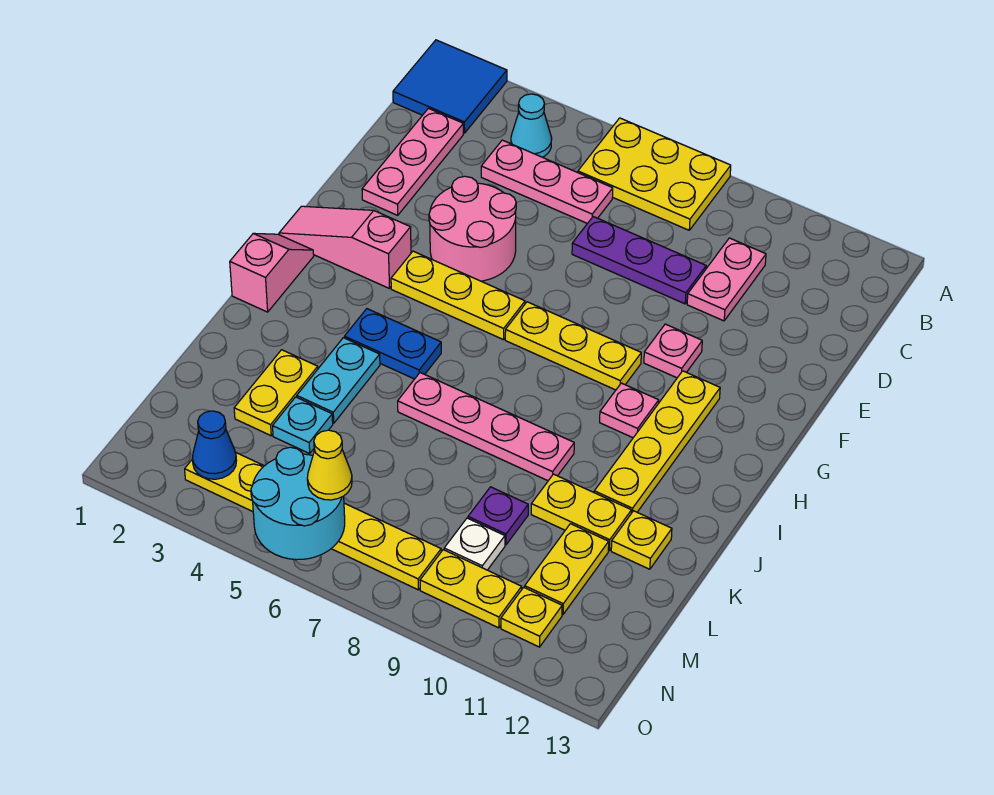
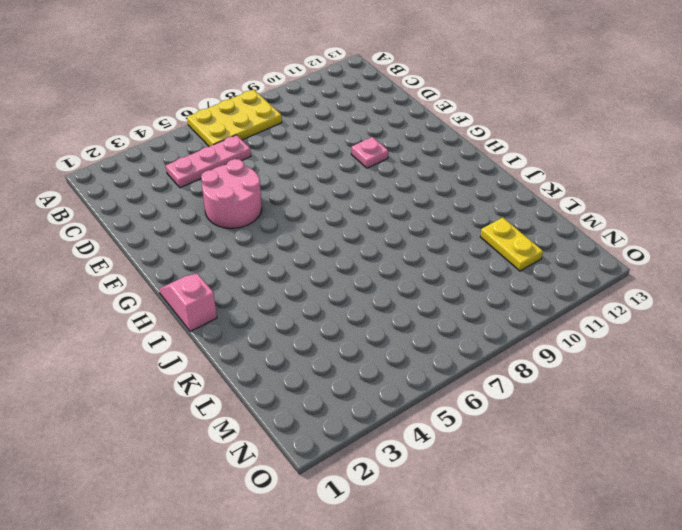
none -> blue 2x2 tile [393,40,507,133]
none -> cyan 1x1 cone [511,94,552,157]
none -> pink 1x3 plate [362,108,463,215]
none -> pink 1x2 plate [687,238,766,321]

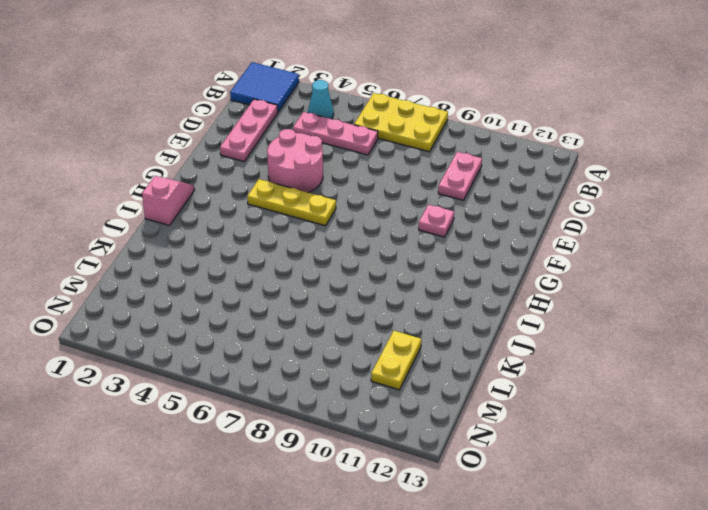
none -> purple 1x3 plate [572,217,706,304]
none -> pink 1x3 slope [279,206,411,289]
none -> yellow 1x3 plate [505,302,641,390]
none -> yellow 1x4 plate [594,371,720,513]

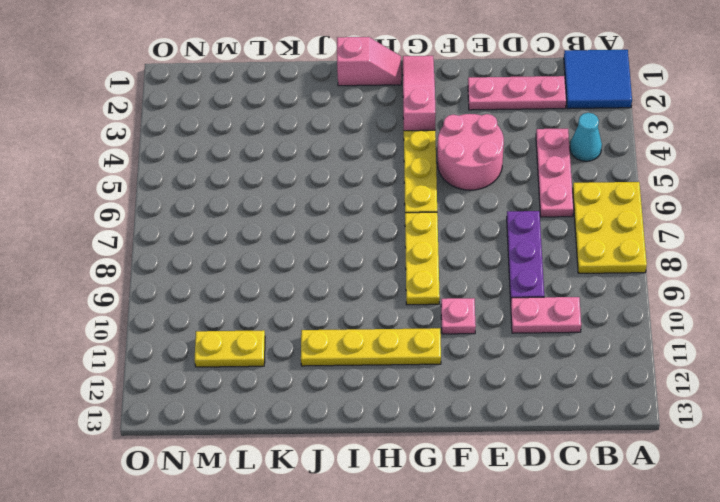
none -> pink 1x1 plate [600,383,659,438]
none -> blue 1x2 plate [344,309,441,379]
none -> cyan 1x2 plate [297,338,380,423]
none -> pink 1x4 plate [398,373,574,481]

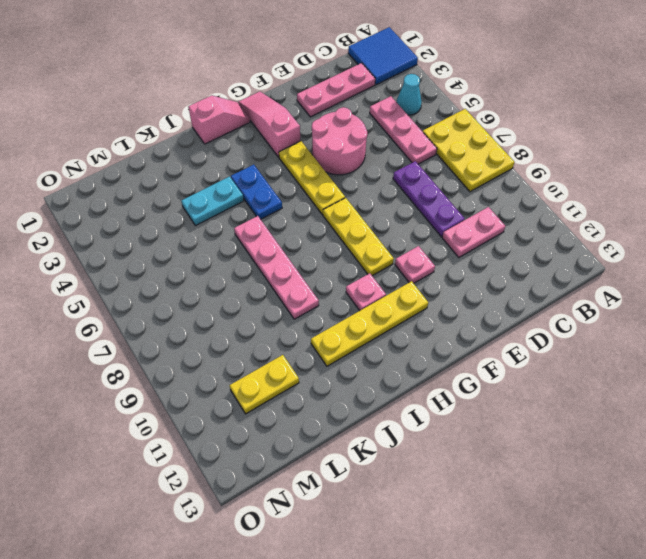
none -> yellow 1x2 plate [234,350,318,436]
none -> yellow 1x2 plate [531,474,631,550]
none -> yellow 1x1 plate [611,511,672,569]
none -> cyan 1x1 plate [273,397,333,454]

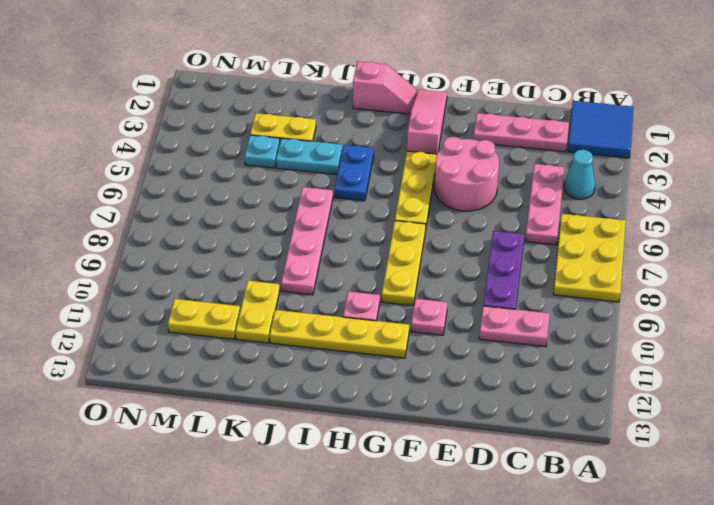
none -> yellow 1x1 plate [611,511,672,569]
none -> purple 1x1 plate [468,487,528,545]
none -> white 1x1 plate [444,518,505,570]
none -> yellow 1x6 plate [185,452,441,590]

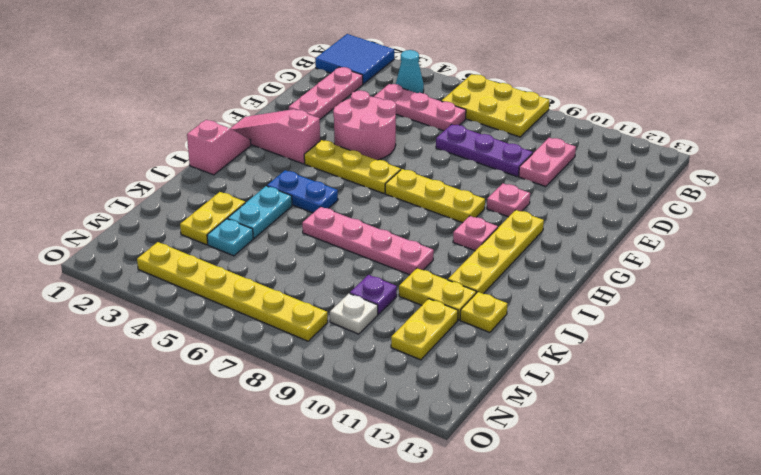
none -> yellow 1x2 plate [420,550,522,628]
none -> yellow 1x1 plate [501,587,562,647]
none -> blue 1x1 cone [192,411,237,479]
none -> cyan 2x2 round brick [251,447,345,560]

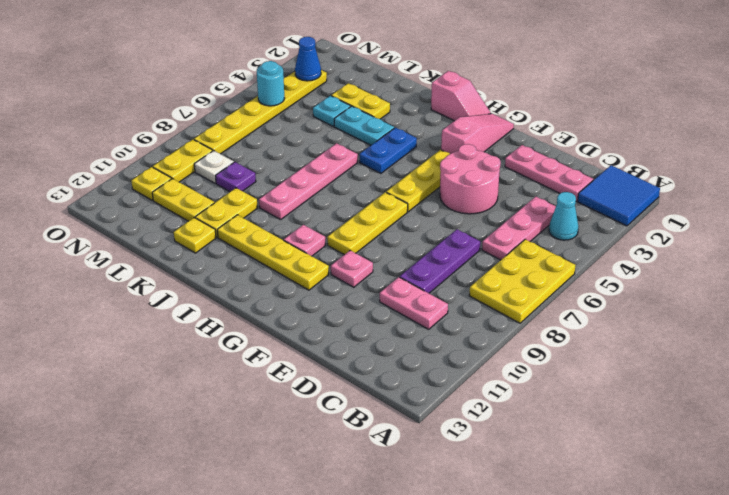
cyan 1x1 round brick [257,61,285,106] -> cyan 2x2 round brick [251,447,345,560]
none -> yellow 1x1 cone [307,430,352,500]

